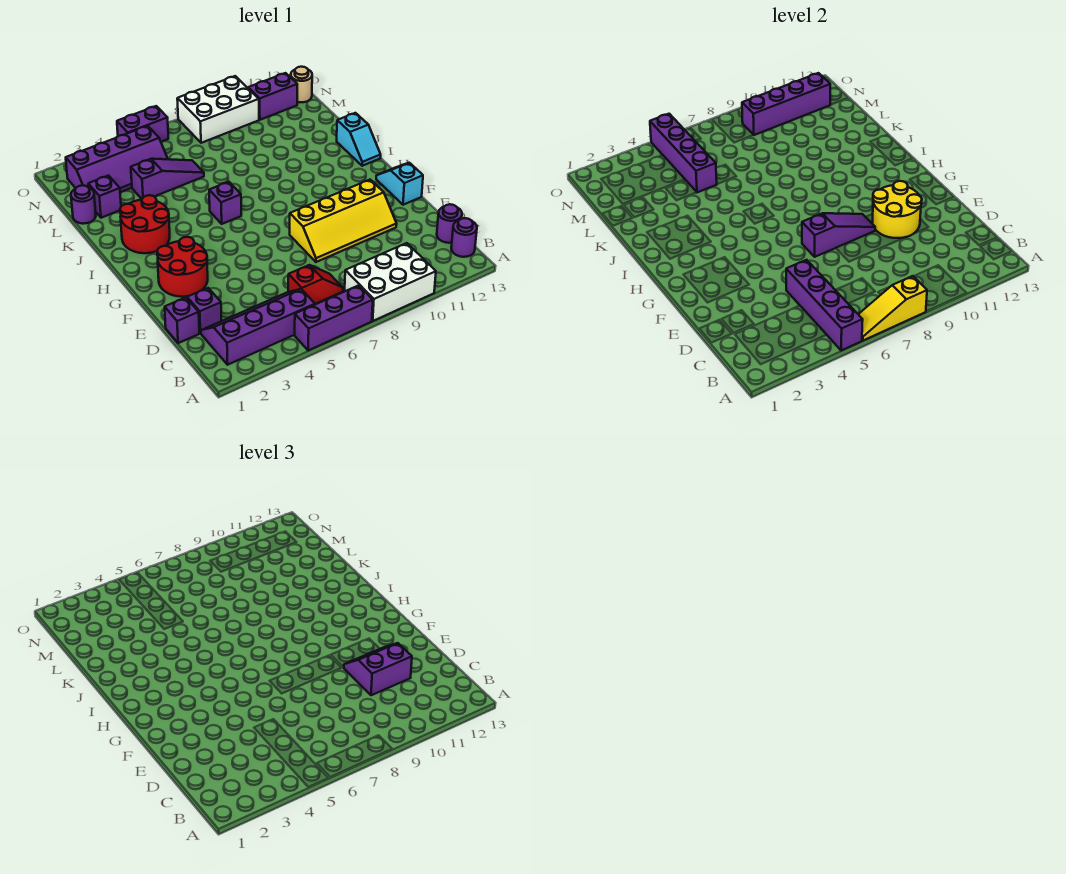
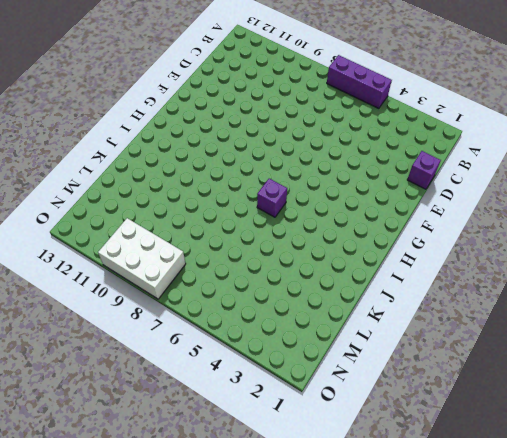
none -> white 2x3 brick [345,243,436,321]
none -> purple 2x4 slope [201,289,315,365]
none -> purple 1x1 round brick [451,218,477,257]

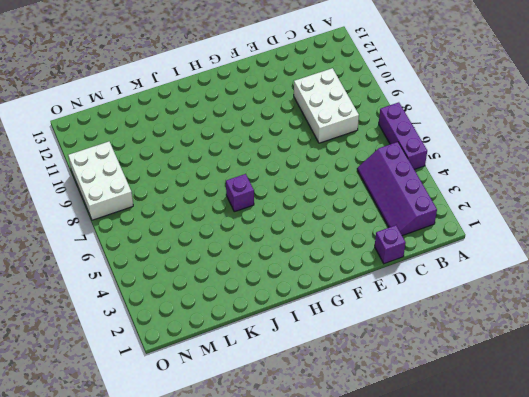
white 2x3 brick [294,68,359,143] -> white 2x3 brick moved to [345,243,436,321]
none -> purple 1x1 round brick [451,218,477,257]
none -> red 1x2 slope [288,265,343,304]
none -> purple 1x1 round brick [437,204,462,243]

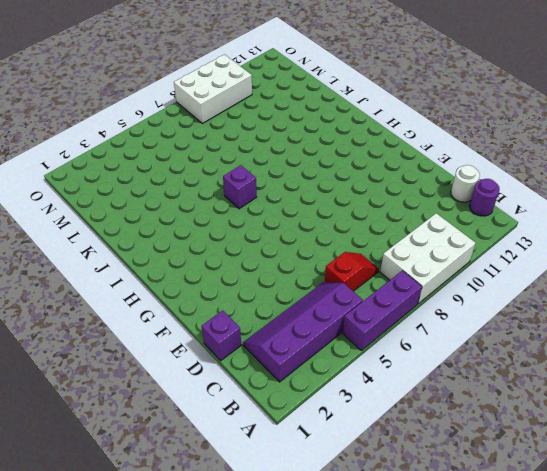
white 1x1 round brick [451,165,480,202] -> purple 1x1 round brick [437,204,462,243]
none -> purple 1x1 brick [187,288,221,333]
none -> yellow 2x4 slope [290,180,396,262]
none -> red 2x2 round brick [157,237,208,297]

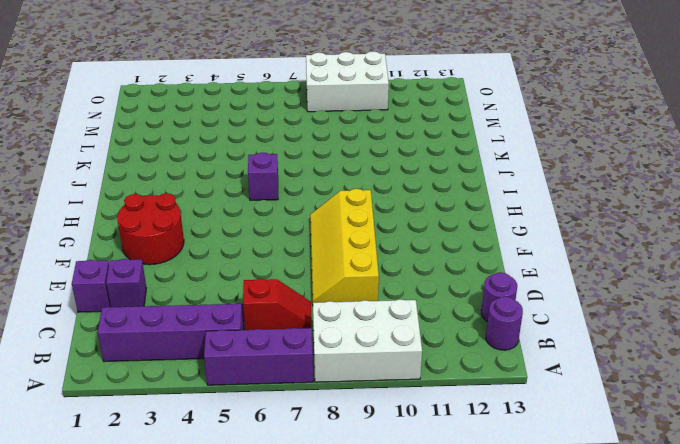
yellow 2x4 slope [310,189,379,303] -> yellow 2x4 slope turned to [290,180,396,262]
none -> cyan 1x2 slope [376,163,423,205]
none -> red 2x2 round brick [120,195,170,253]
none -> cyan 1x2 slope [337,113,381,166]

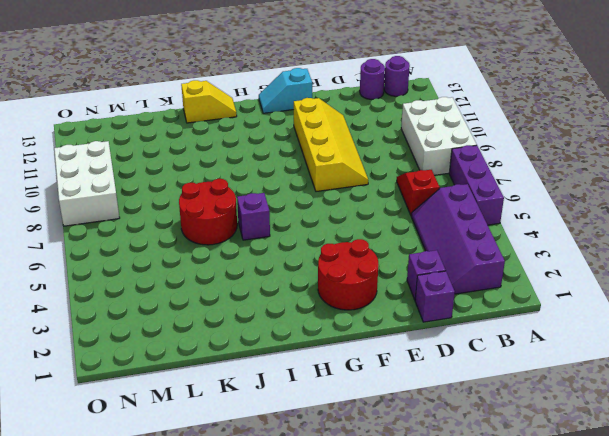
yellow 1x2 slope [181,80,237,123] -> cyan 1x2 slope [337,113,381,166]
red 2x2 round brick [179,179,237,245] -> red 2x2 round brick moved to [120,195,170,253]
none -> purple 1x1 round brick [71,185,96,224]
none -> purple 1x1 brick [88,176,121,218]
none -> purple 1x3 slope [131,159,204,199]

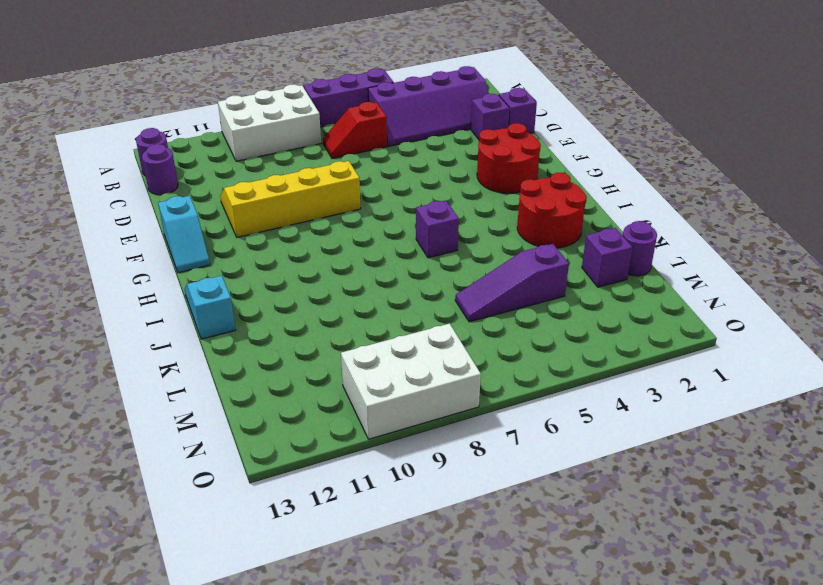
none -> purple 2x4 slope [66,126,168,192]
none -> purple 1x2 brick [248,73,297,120]
none -> tan 1x1 round brick [291,67,312,102]

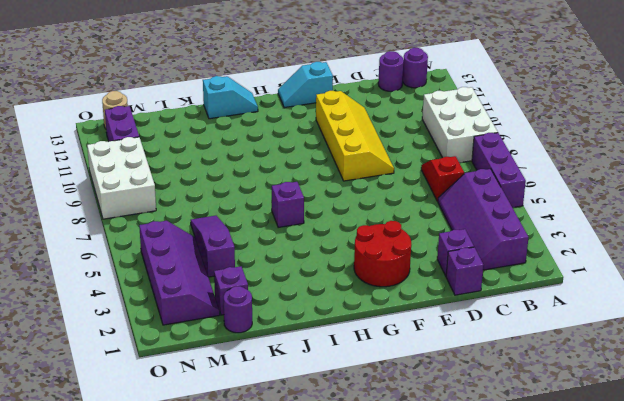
none -> red 2x2 round brick [120,195,170,253]
none -> purple 1x2 brick [117,106,168,142]
none -> purple 1x4 brick [786,260,863,350]

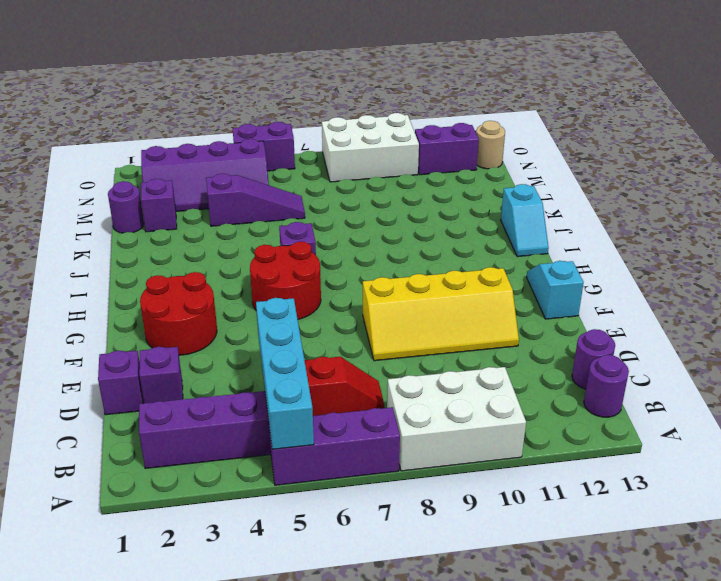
cyan 1x4 brick [256,298,314,449] -> purple 1x4 brick [786,260,863,350]
red 2x2 round brick [250,242,321,319] -> red 2x2 round brick moved to [120,195,170,253]
none -> yellow 1x3 slope [858,276,927,341]
none -> yellow 2x2 round brick [873,181,922,238]
none -> purple 1x3 slope [802,213,875,257]

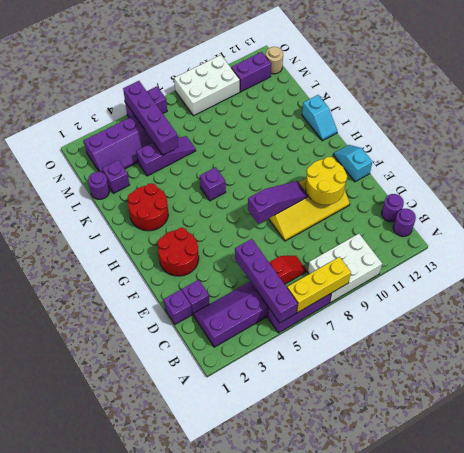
yellow 1x3 brick [287,257,351,313] -> yellow 1x3 slope [858,276,927,341]
none -> purple 1x4 brick [742,73,830,135]
none -> purple 2x2 slope [344,643,412,695]

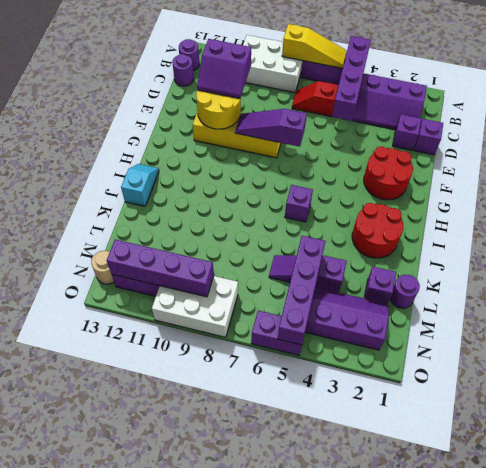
none -> cyan 1x2 slope [376,163,423,205]

